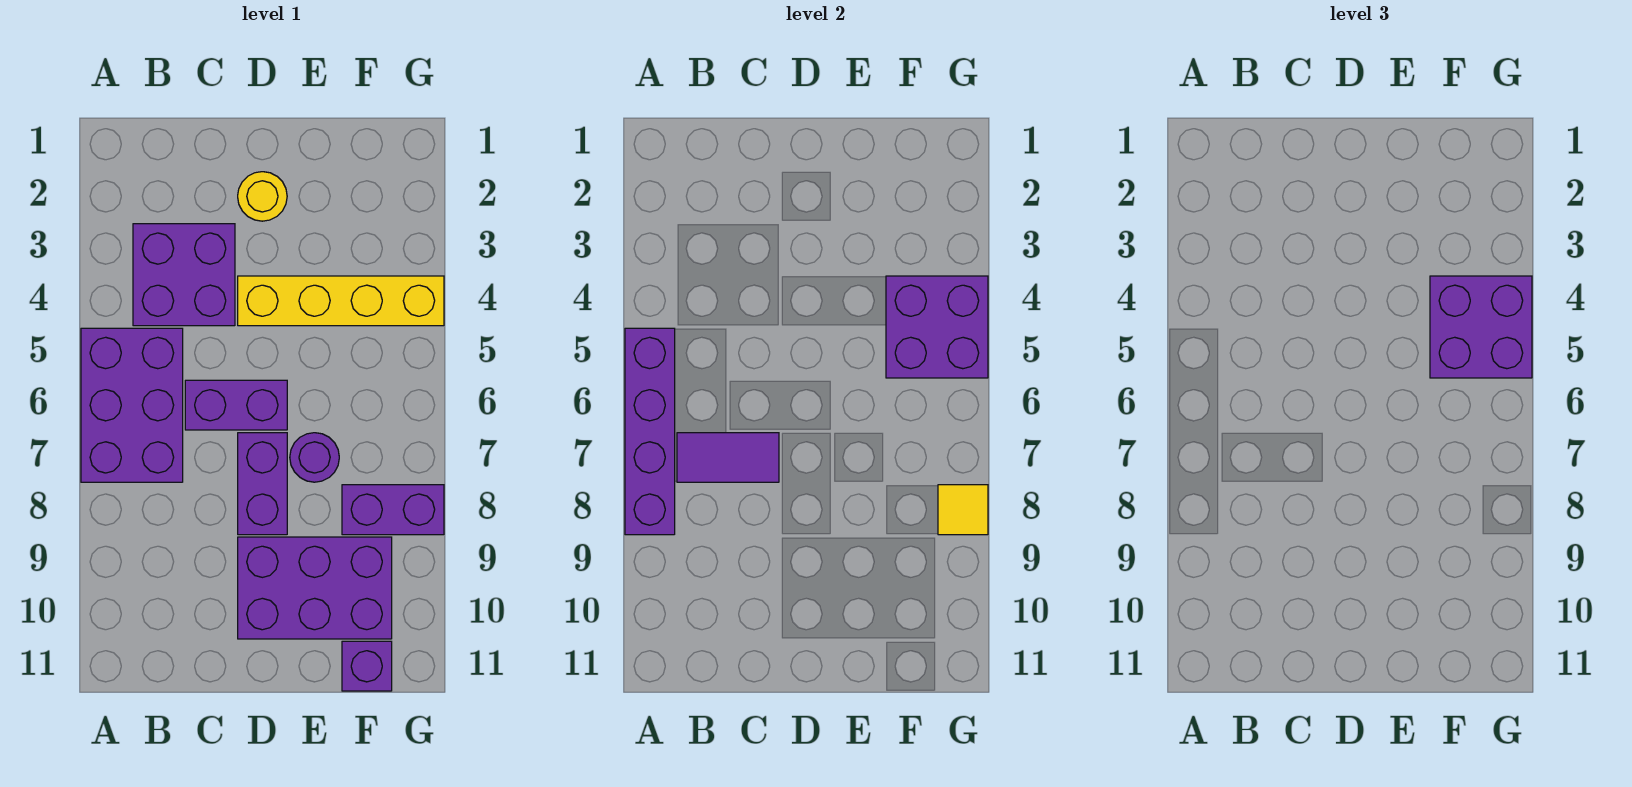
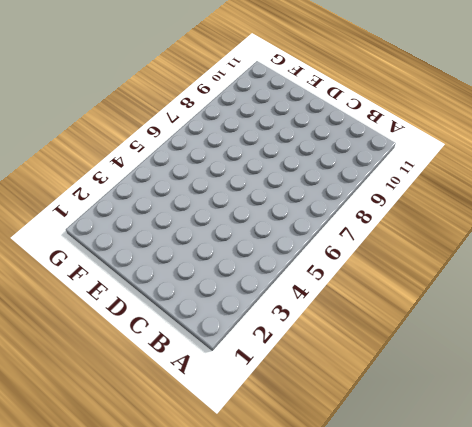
none -> purple 2x3 brick [81,328,183,482]
none -> purple 2x2 brick [133,224,235,326]
none -> purple 1x2 brick [185,380,287,430]

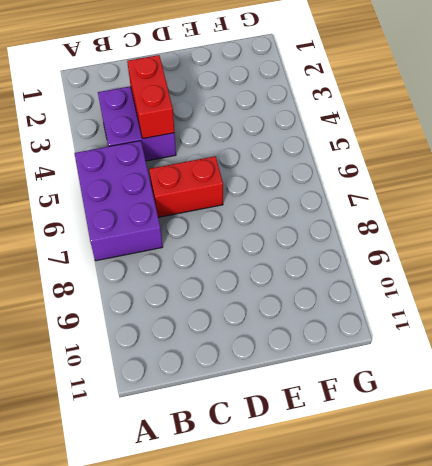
red 1x2 brick [127,55,174,139] -> none
red 1x2 brick [149,156,223,217] -> purple 1x2 brick [185,380,287,430]
none -> yellow 1x1 round brick [238,172,287,221]
none -> yellow 1x4 brick [238,276,444,326]
none -> purple 1x2 brick [238,433,287,535]

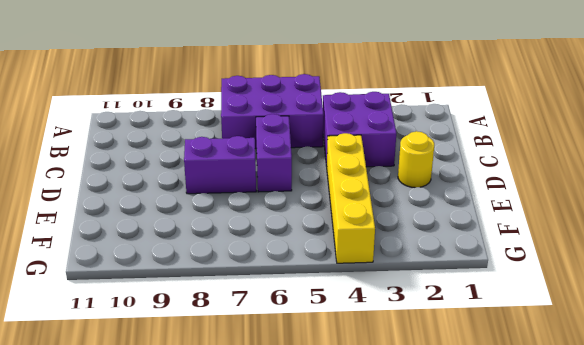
none -> purple 2x3 brick [238,537,392,639]
none -> purple 1x1 round brick [290,433,339,482]
none -> purple 1x2 brick [342,485,444,535]

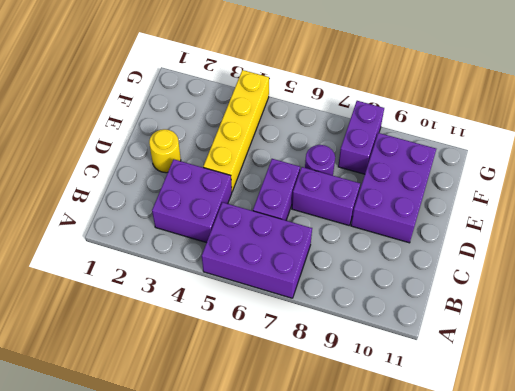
none -> purple 1x1 brick [342,641,392,691]
none -> purple 1x4 brick [625,328,675,535]
none -> purple 1x2 tile [677,433,779,482]

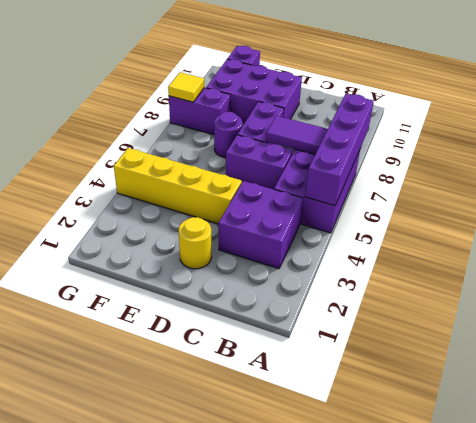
none -> purple 2x2 brick [886,276,988,378]
none -> purple 2x2 brick [1430,276,1532,378]

